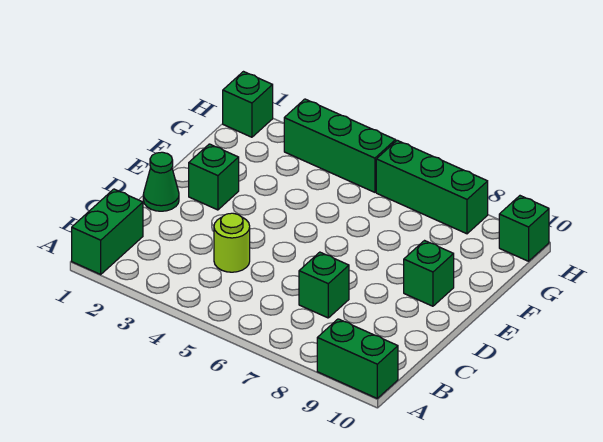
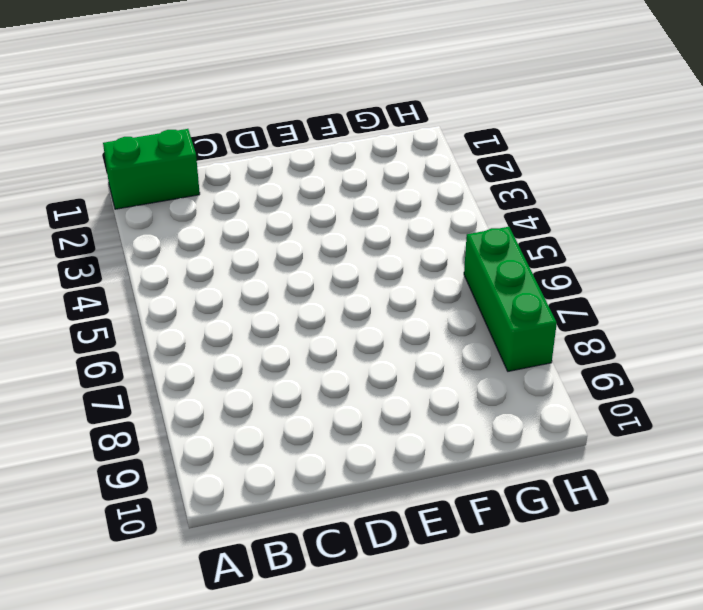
none -> green 1x2 brick [317,319,398,398]
none -> lime 1x1 round brick [214,213,250,272]

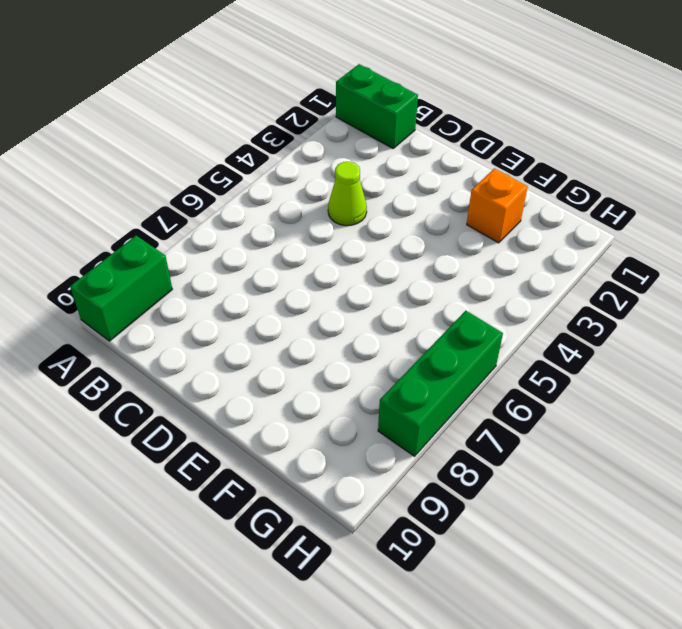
lime 1x1 cone [328,162,367,226] -> lime 1x1 round brick [214,213,250,272]
orange 1x1 brick [467,169,528,243] -> none
none -> green 1x1 brick [299,252,349,318]
none -> green 1x1 cone [143,152,179,211]

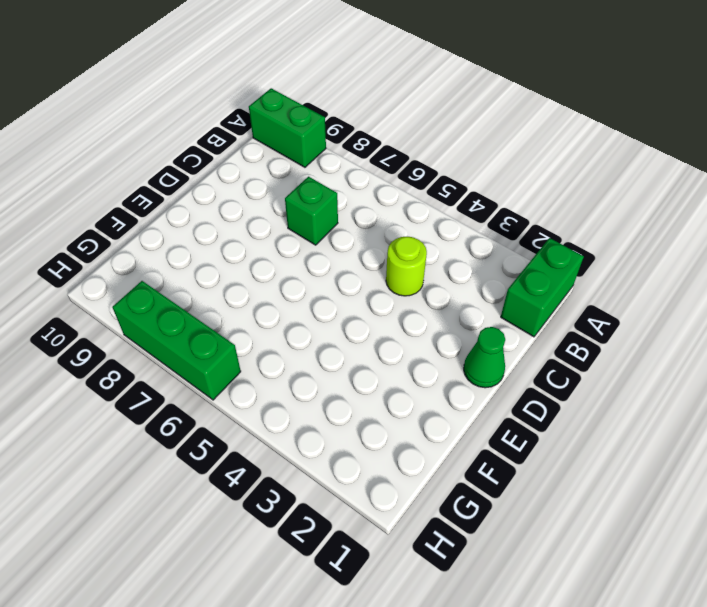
none -> green 1x1 brick [189,144,239,210]
none -> green 1x1 brick [404,241,454,306]

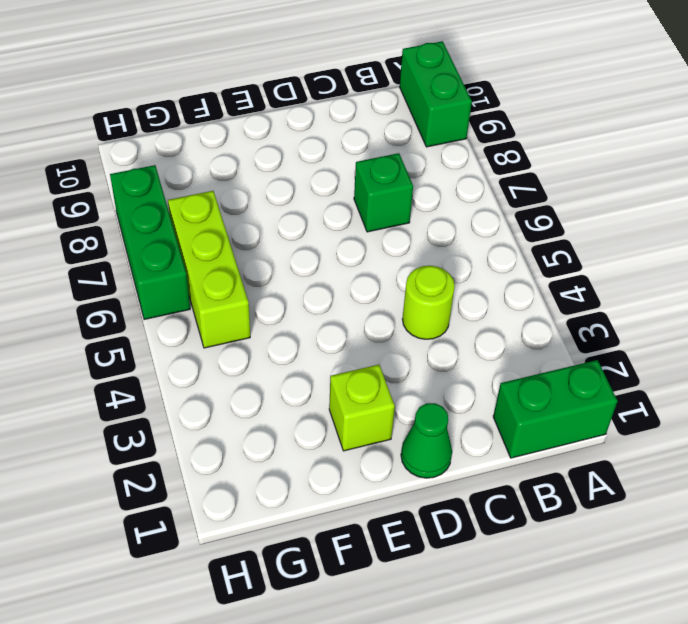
lime 1x1 brick [329,365,395,451] -> green 1x1 brick [189,144,239,210]
lime 1x3 brick [168,191,250,348] -> none
none -> green 1x1 brick [404,241,454,306]
none -> green 1x1 brick [223,72,273,137]

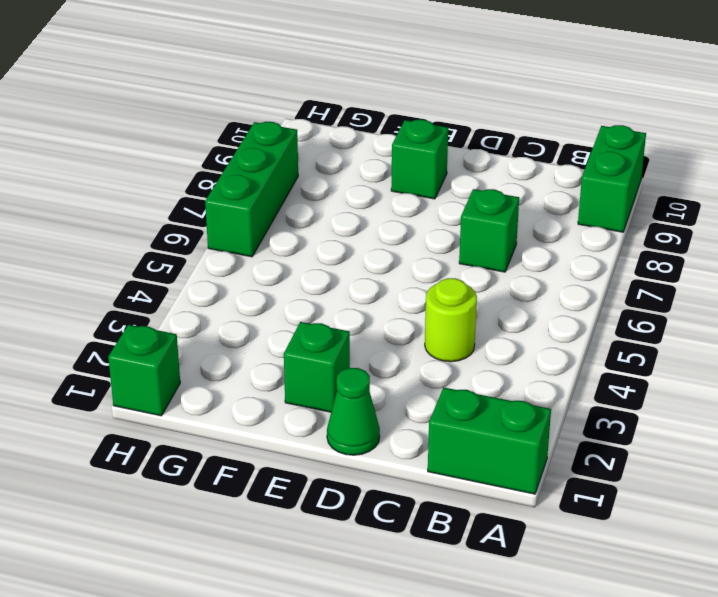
none -> green 1x3 brick [284,99,396,192]
none -> green 1x1 brick [499,196,549,261]

